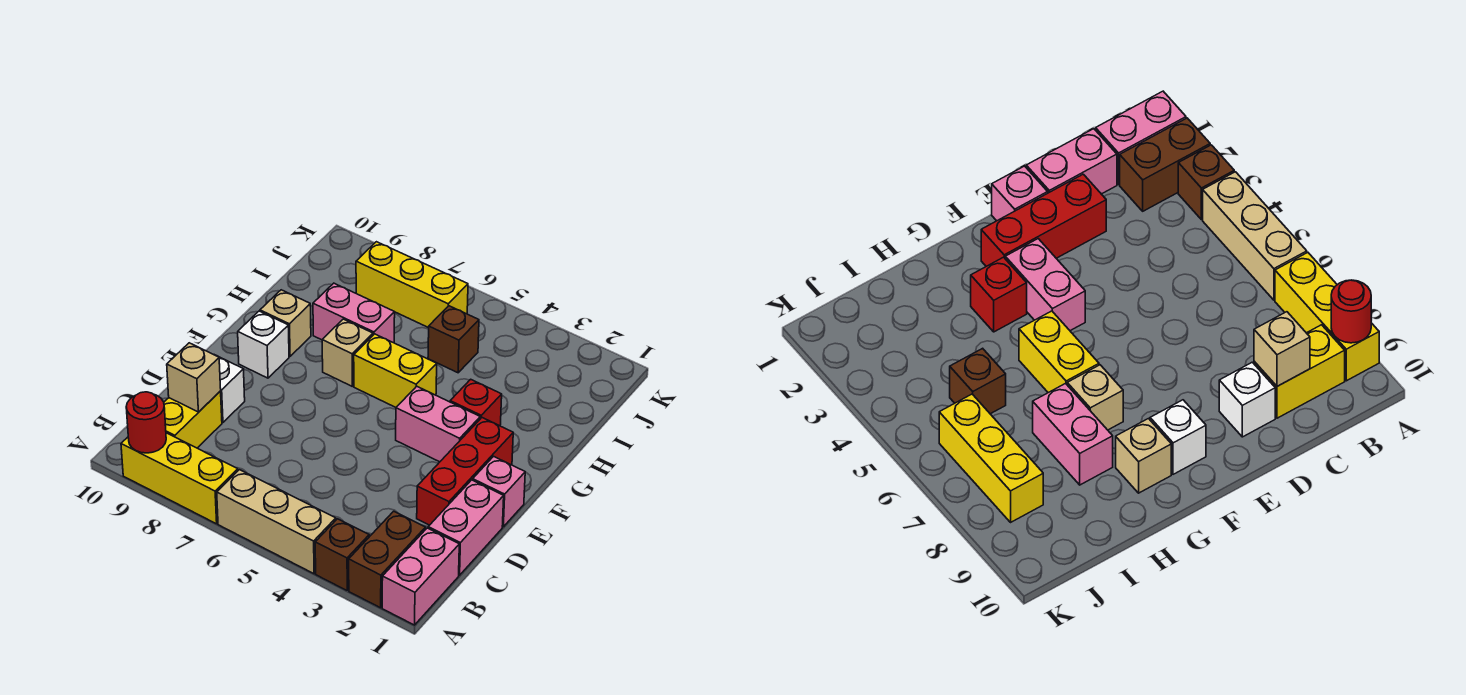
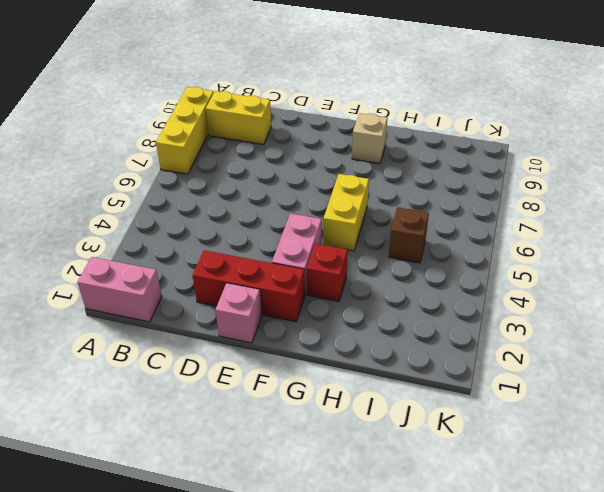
none -> brown 1x2 brick [349,511,426,608]
none -> brown 1x1 brick [315,519,369,590]
none -> tan 1x3 brick [217,470,336,574]

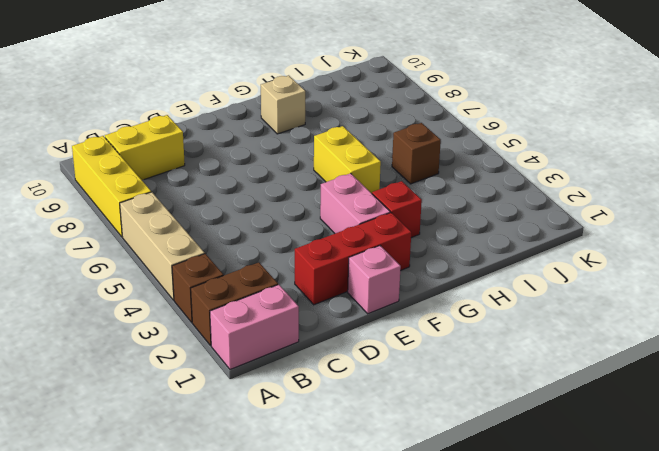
none -> pink 1x2 brick [428,480,504,575]
none -> white 1x1 brick [215,355,245,422]
none -> white 1x1 brick [238,311,289,378]

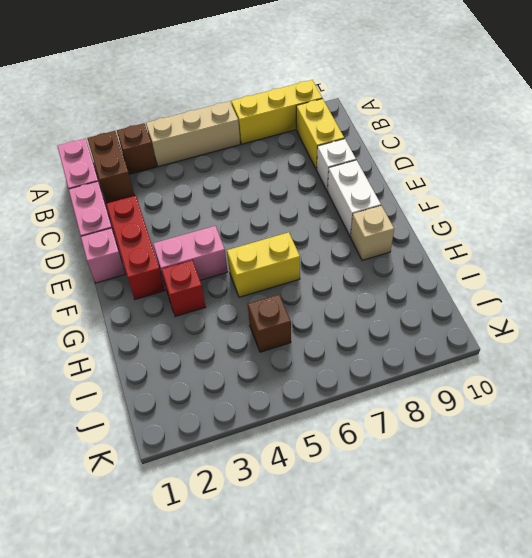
white 1x2 brick [328,160,381,236] -> white 1x1 brick [238,311,289,378]
none -> tan 1x1 brick [322,319,373,386]
none -> pink 1x2 brick [313,283,395,343]
none -> yellow 1x3 brick [356,242,468,328]

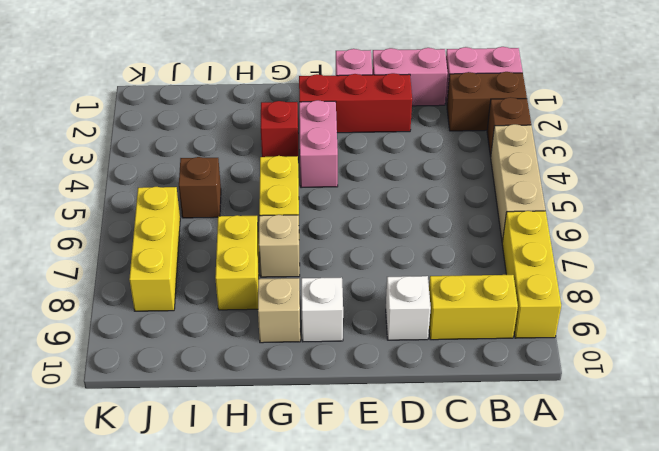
yellow 1x2 brick [215,215,259,310] -> pink 1x2 brick [313,283,395,343]
none -> red 1x1 round brick [126,392,166,453]
none -> tan 1x1 brick [167,343,221,412]

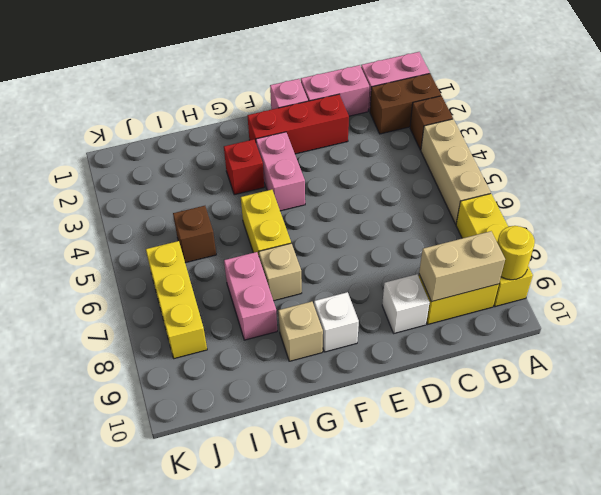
yellow 1x1 round brick [497,226,535,280] -> red 1x1 round brick [126,392,166,453]
tan 1x2 brick [419,231,505,302] -> tan 1x1 brick [167,343,221,412]

